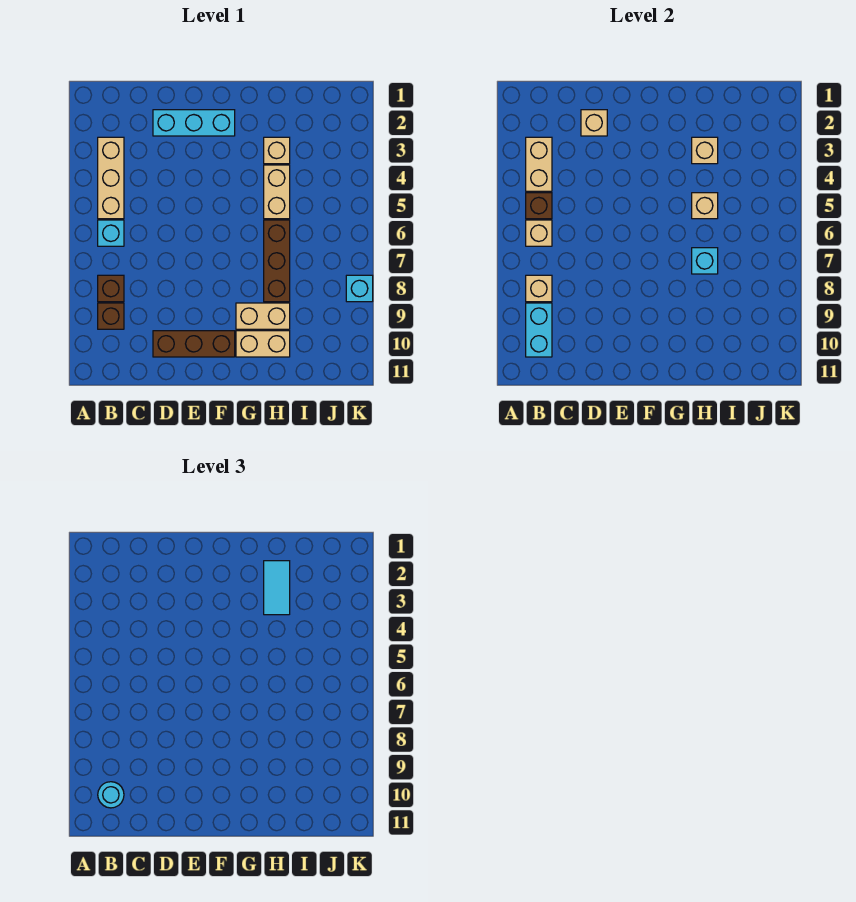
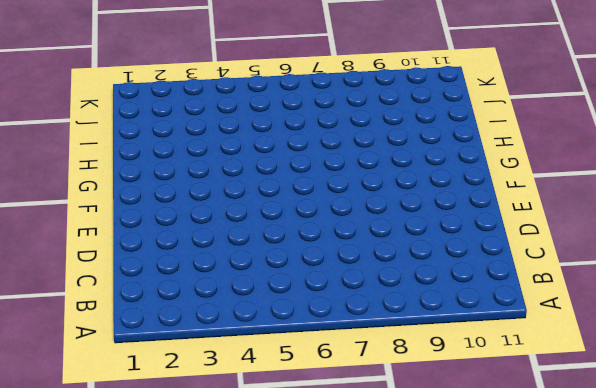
none -> tan 1x3 brick [98,137,124,219]
none -> cyan 1x1 brick [98,220,124,246]
none -> brown 1x1 brick [98,275,124,302]

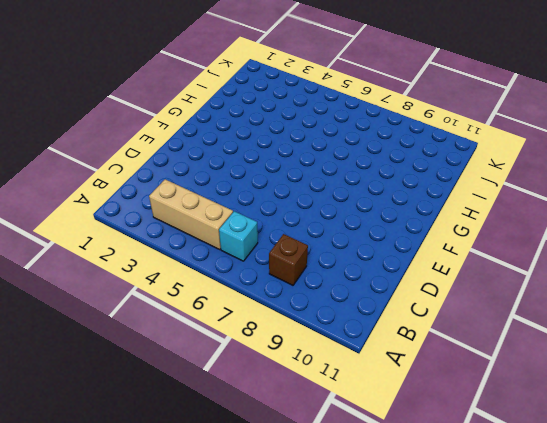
none -> brown 1x1 brick [98,303,124,329]
none -> cyan 1x3 brick [153,110,235,136]
none -> brown 1x3 brick [153,331,235,357]

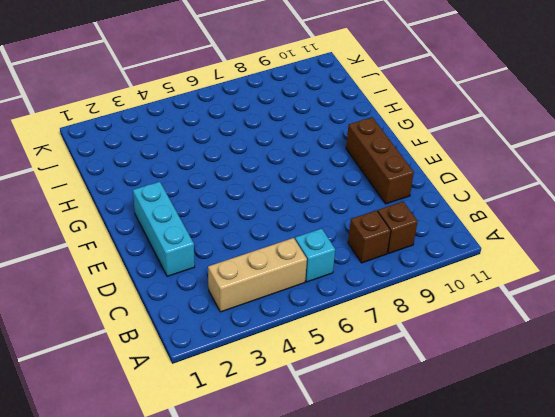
none -> tan 1x2 brick [236,303,290,329]
none -> tan 1x2 brick [236,331,290,357]
none -> tan 1x1 brick [264,137,290,164]

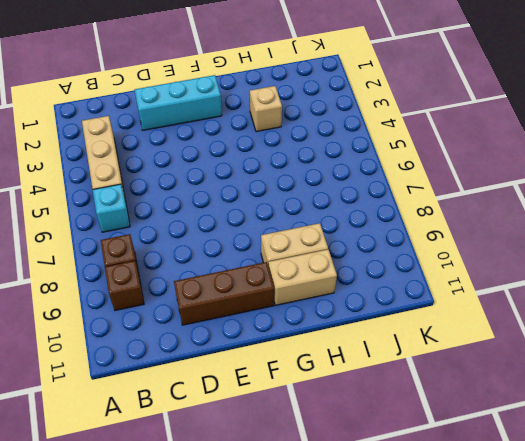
none -> tan 1x2 brick [264,165,290,219]
none -> brown 1x3 brick [264,220,290,302]
none -> cyan 1x1 brick [346,275,373,302]

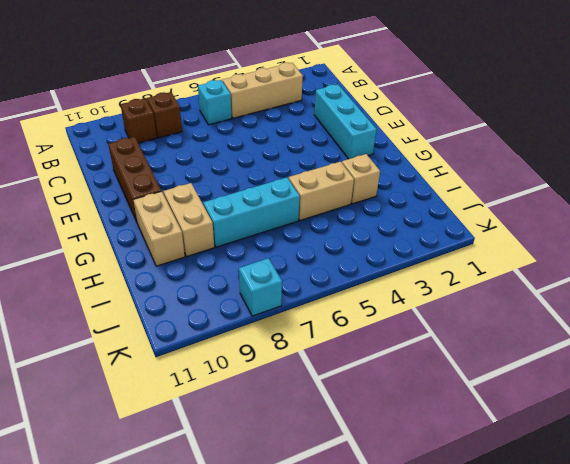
cyan 1x3 brick [203,178,300,247] -> brown 1x3 brick [264,220,290,302]
none -> tan 1x2 brick [526,137,552,191]
none -> brown 1x1 brick [526,193,552,219]
none -> tan 1x1 brick [526,220,552,246]

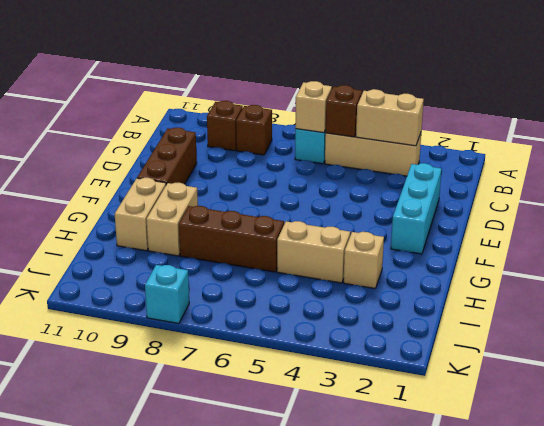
none -> tan 1x1 brick [526,275,552,302]
none -> cyan 1x2 brick [526,303,552,357]
none -> tan 1x1 brick [581,110,607,136]

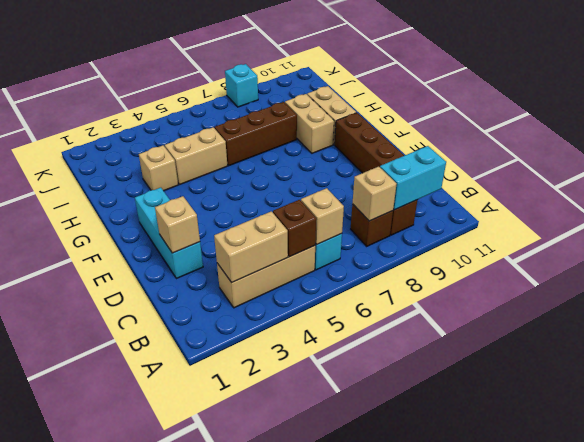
none -> tan 1x1 brick [692,137,718,164]
none -> tan 1x1 brick [692,193,718,219]
none -> cyan 1x1 brick [692,248,718,274]

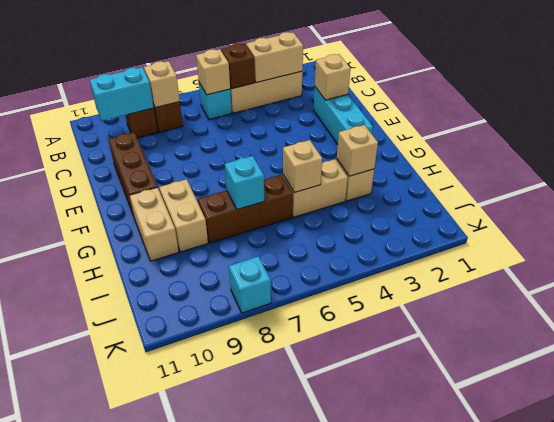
none -> cyan 1x1 round brick [98,782,124,808]
none -> cyan 1x2 tile [264,561,290,615]

